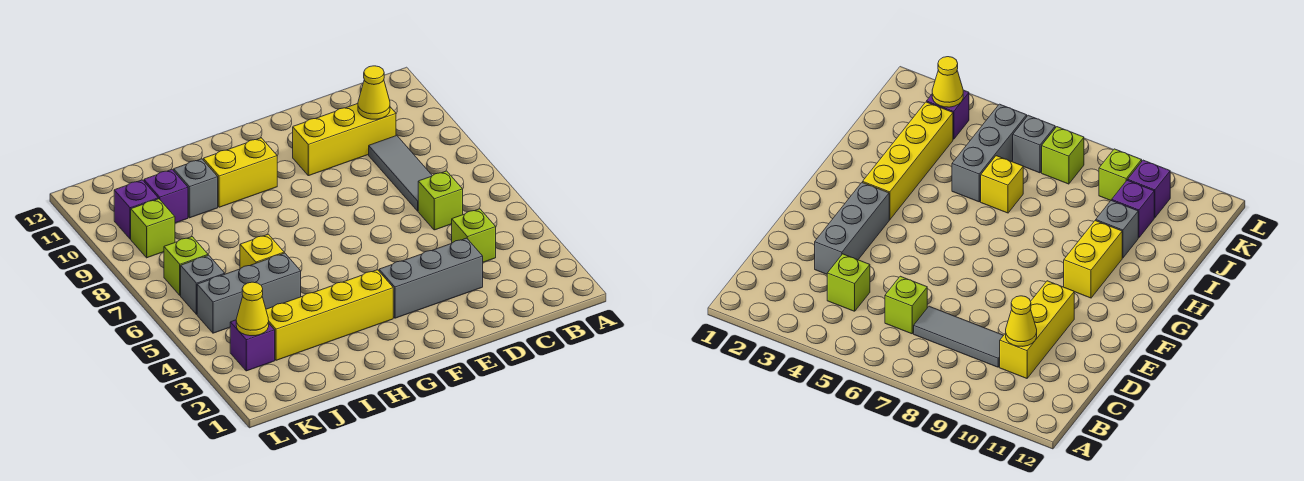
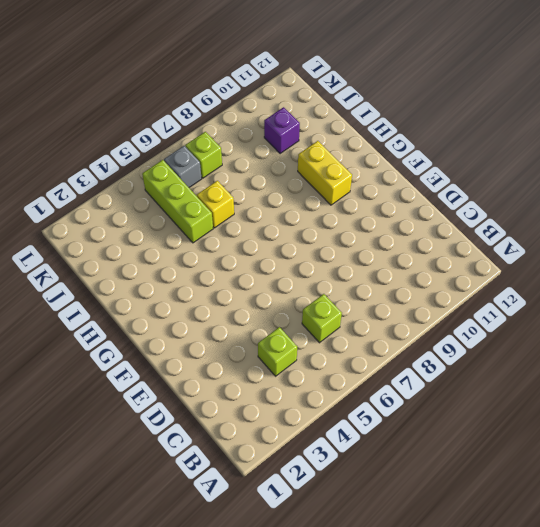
lime 1x3 brick [142,160,213,243] -> grey 1x3 brick [197,253,301,333]
none -> grey 1x3 tile [369,136,432,211]
none -> yellow 1x3 brick [293,104,396,176]
none -> grey 1x3 brick [379,238,483,318]

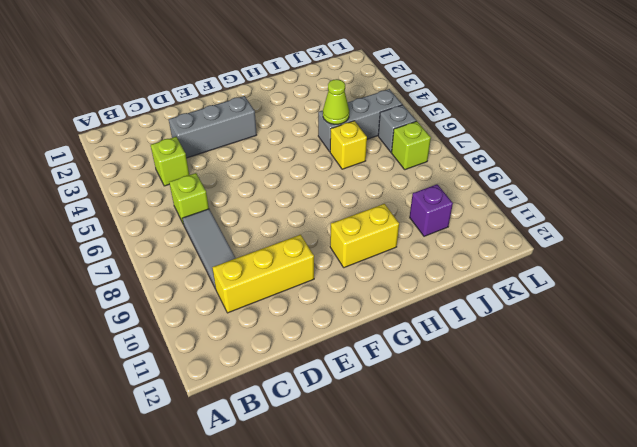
lime 1x1 cone [323,79,349,124] -> none
none -> yellow 1x4 brick [266,270,393,360]
none -> grey 1x1 brick [174,159,218,218]
none -> purple 1x1 brick [230,320,275,371]

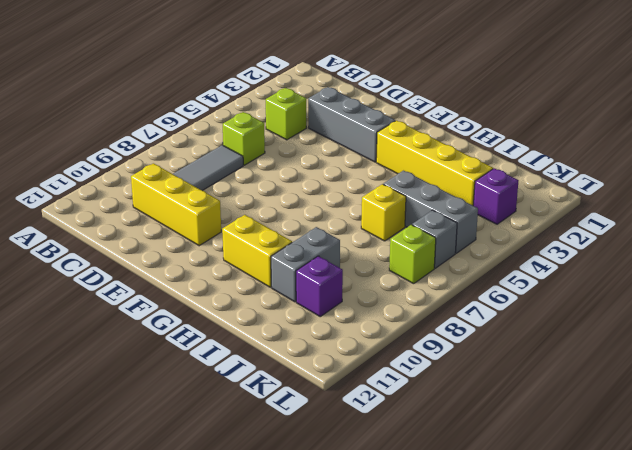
grey 1x2 brick [271,227,340,302] -> grey 1x1 brick [174,159,218,218]
none -> lime 1x1 brick [131,199,175,258]
none -> purple 1x1 brick [114,180,158,239]
none -> yellow 1x1 cone [358,66,390,119]

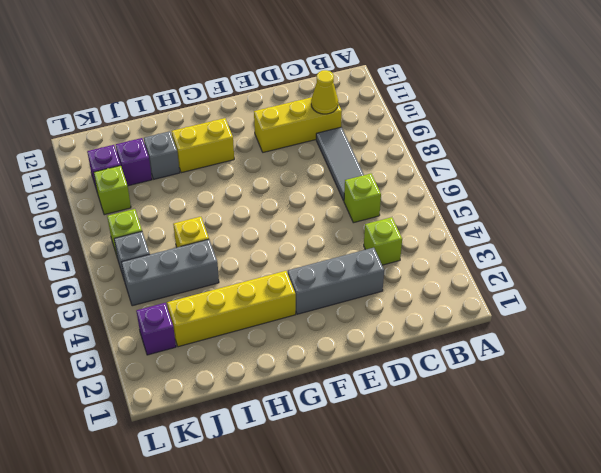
none -> yellow 1x1 cone [236,282,269,336]

